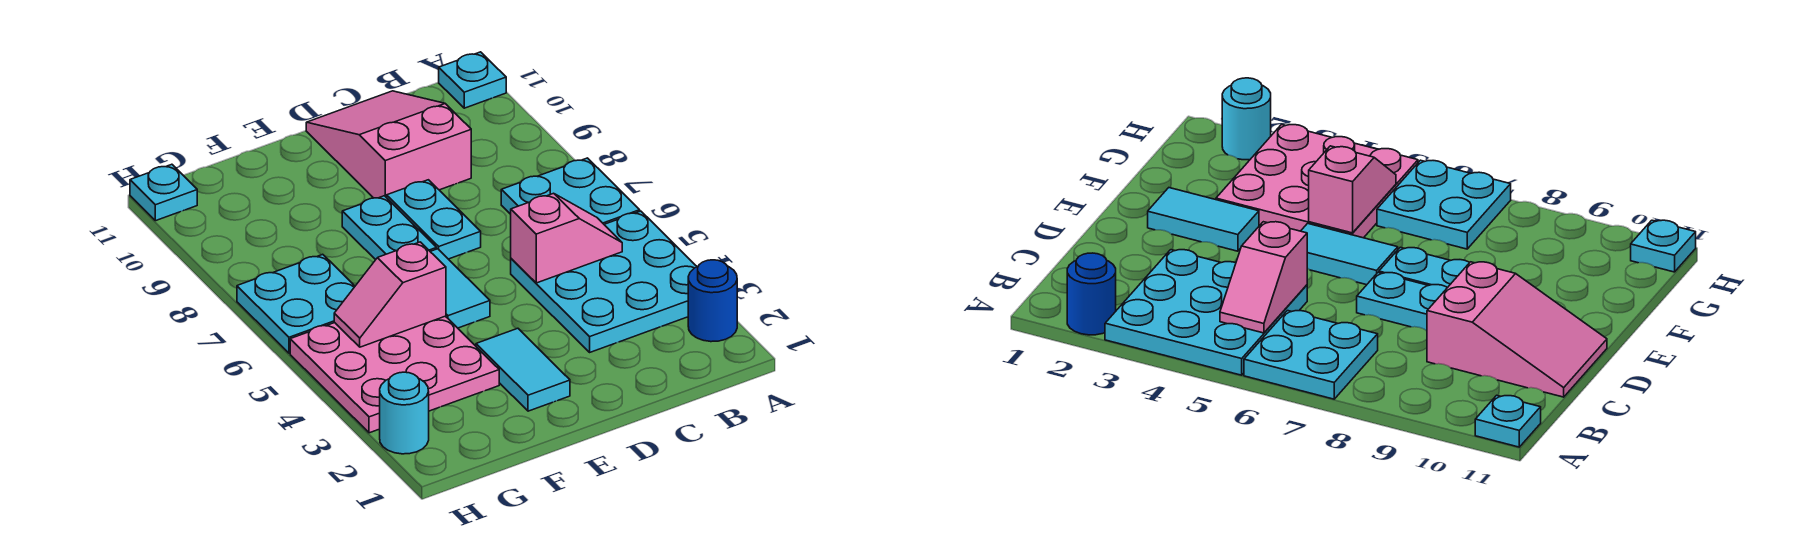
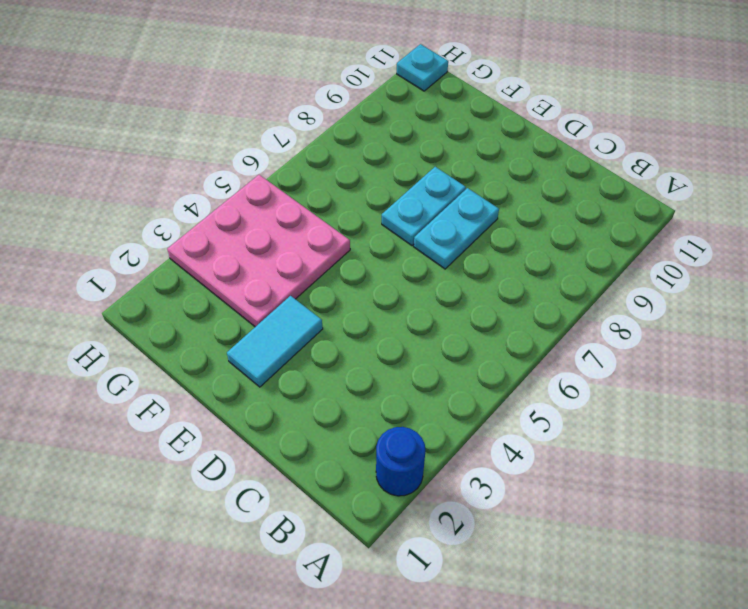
none -> cyan 3x3 plate [511,211,697,352]
none -> cyan 2x2 plate [501,158,640,224]
none -> cyan 1x1 plate [439,52,506,108]

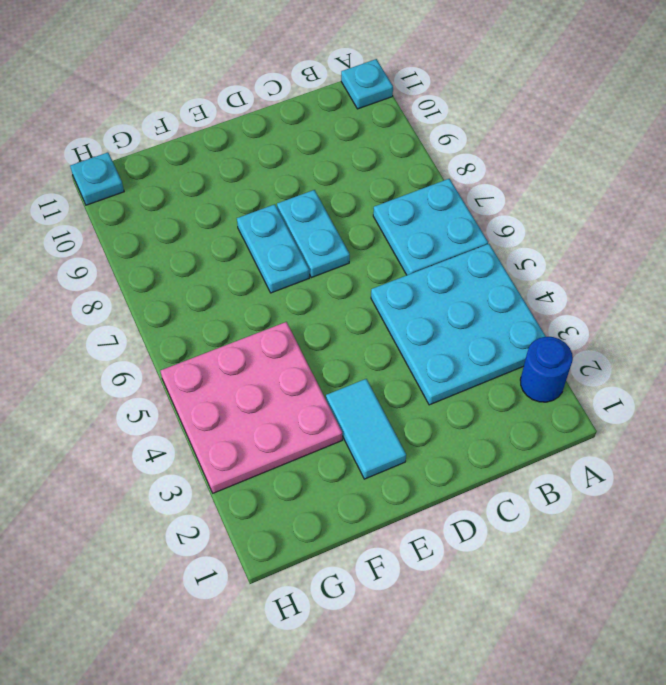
none -> pink 2x3 slope [306,91,471,198]
none -> cyan 1x2 tile [430,249,490,328]
none -> cyan 2x2 plate [237,254,355,353]

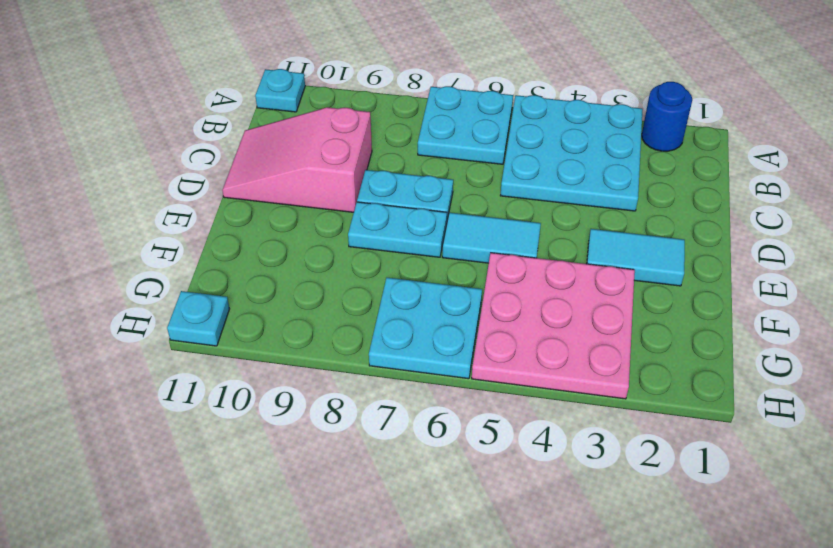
none -> cyan 1x1 round brick [380,372,429,454]
none -> pink 1x2 slope [511,193,622,283]
none -> pink 1x2 slope [334,242,446,347]

